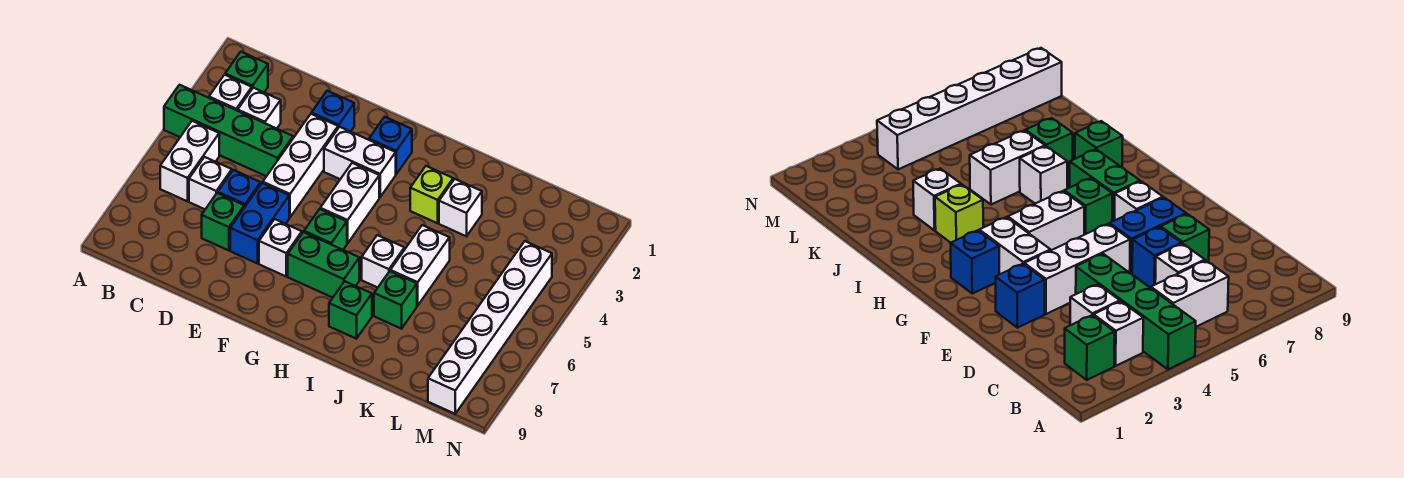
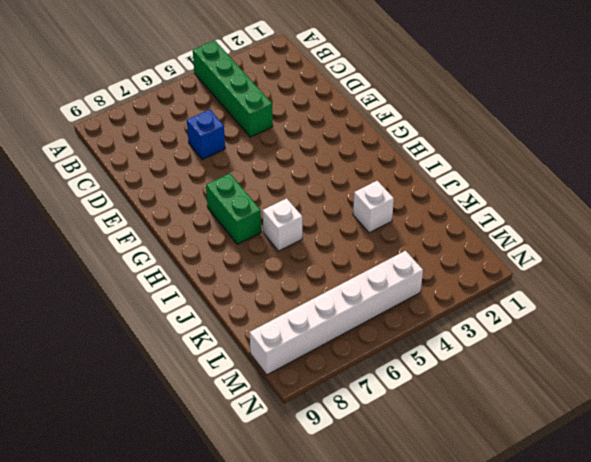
none -> green 1x1 brick [225,52,268,92]
none -> white 1x1 brick [209,75,252,111]
none -> white 1x2 brick [160,121,219,201]

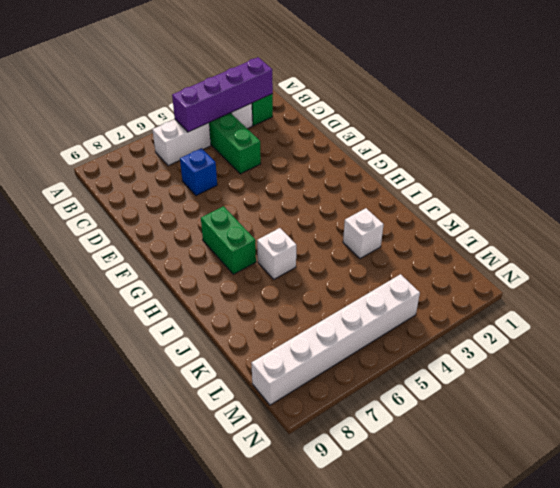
purple 1x4 brick [172,57,273,132] -> none
none -> white 1x1 brick [238,88,281,129]
none -> white 1x1 brick [189,157,232,209]
none -> green 1x1 brick [202,193,244,251]

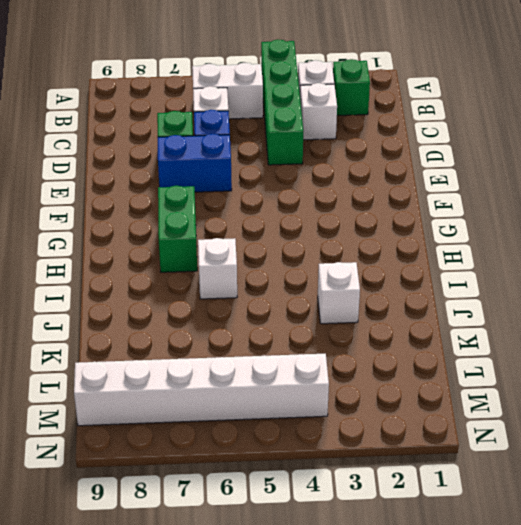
none -> blue 1x1 brick [312,91,354,132]
none -> white 1x3 brick [263,114,338,217]
none -> white 1x2 brick [324,127,396,197]

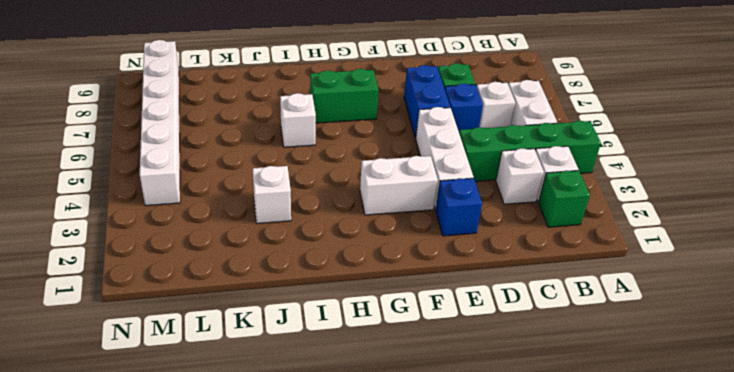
none -> white 1x1 brick [259,219,302,276]
none -> blue 1x1 brick [369,117,412,174]
none -> white 1x2 brick [320,163,379,243]

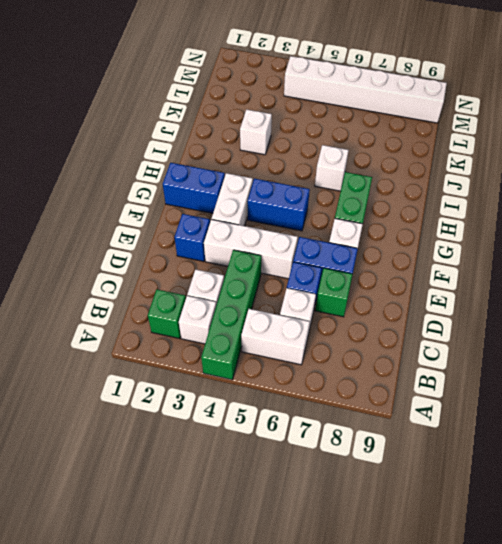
blue 1x2 brick [163,163,225,213] -> blue 1x1 brick [369,117,412,174]
blue 1x2 brick [248,179,310,231] -> white 1x2 brick [320,163,379,243]
none -> green 1x1 brick [304,209,347,250]
none -> lime 1x1 brick [410,166,453,223]
none -> green 1x1 brick [329,281,372,339]

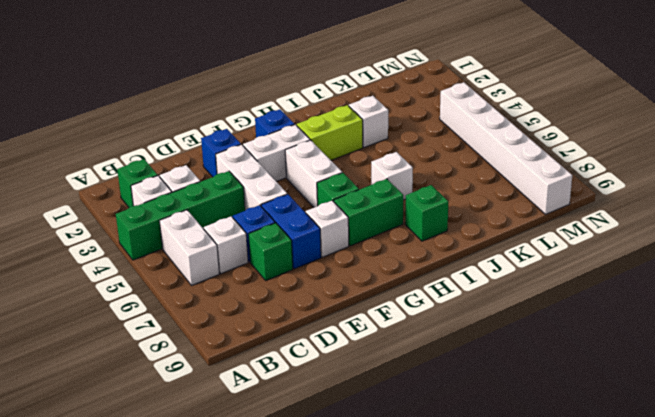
lime 1x2 brick [297,105,363,160] -> lime 1x1 brick [410,166,453,223]
none -> white 1x2 brick [390,225,450,306]
none -> green 1x1 brick [374,271,417,329]

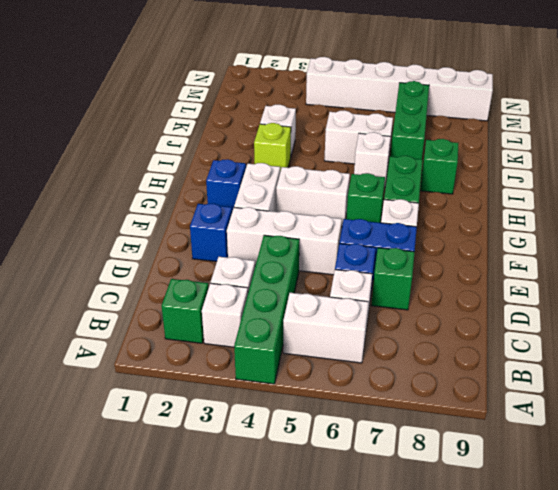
green 1x3 brick [390,81,429,159] -> green 1x1 brick [374,271,417,329]

